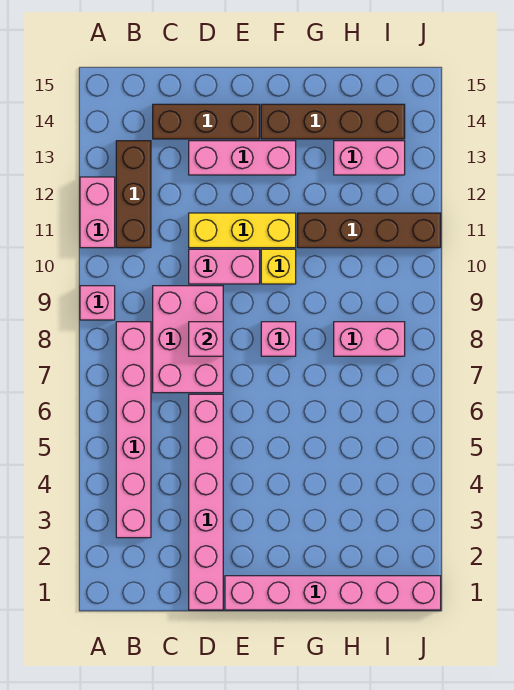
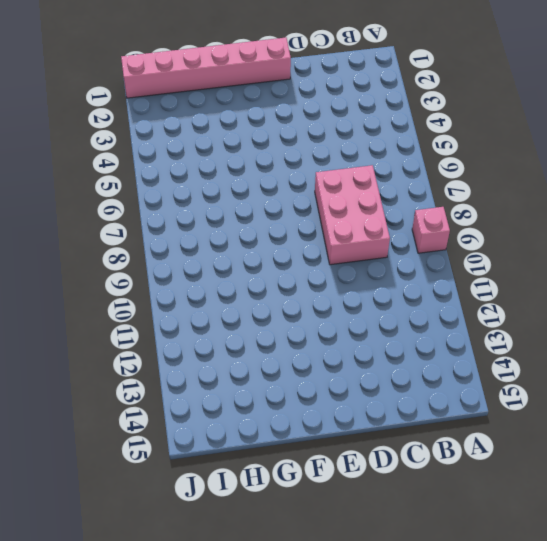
none -> pink 1x2 brick [80,177,115,248]
none -> pink 1x6 brick [116,322,151,538]
none -> brown 1x3 brick [116,141,151,248]

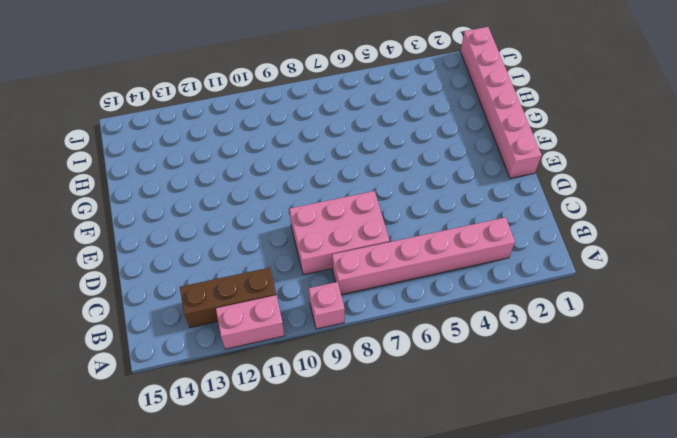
none -> brown 1x3 brick [153,104,260,139]
none -> pink 1x6 brick [189,394,223,610]
none -> pink 1x2 brick [189,249,260,284]

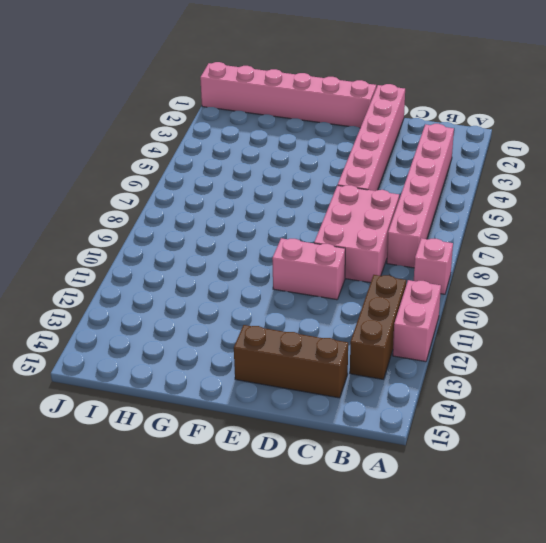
none -> yellow 1x3 brick [189,213,296,248]
none -> pink 1x3 brick [189,141,296,175]
none -> pink 1x1 brick [261,322,296,356]

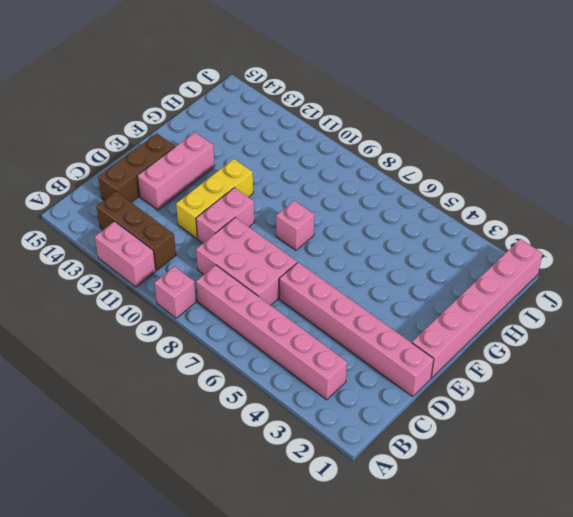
none -> yellow 1x1 brick [261,249,296,284]
none -> brown 1x4 brick [261,104,405,139]
none -> brown 1x4 brick [298,213,441,248]

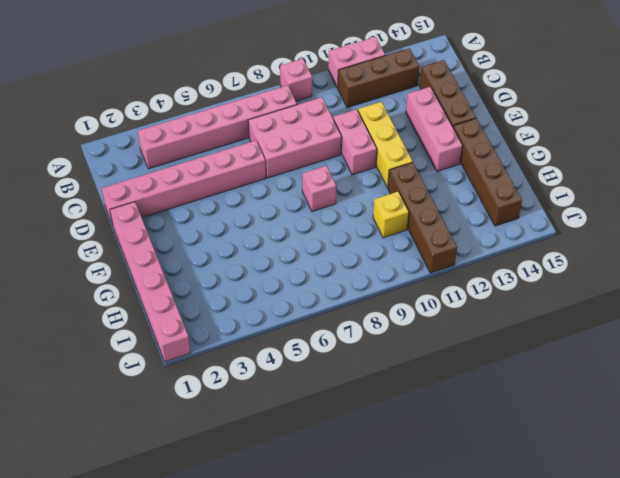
yellow 1x1 brick [373,192,409,238] -> yellow 1x1 brick moved to [261,249,296,284]
none -> pink 1x2 brick [334,322,405,356]
none -> pink 1x2 brick [334,141,405,175]
none -> pink 1x1 brick [189,322,223,356]

